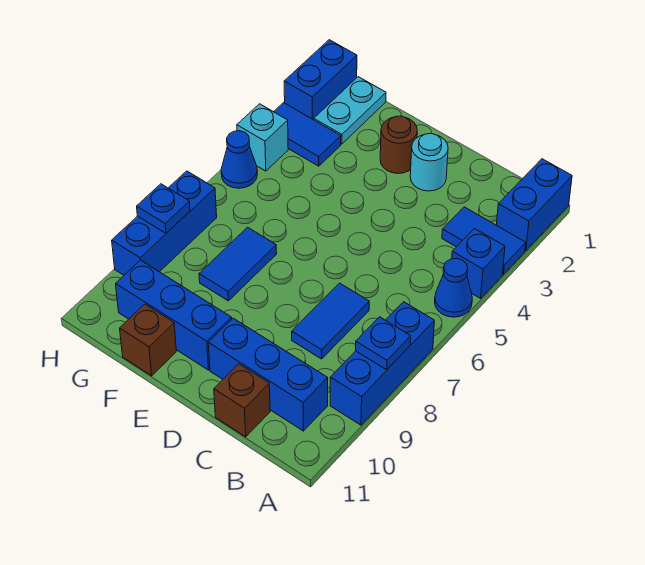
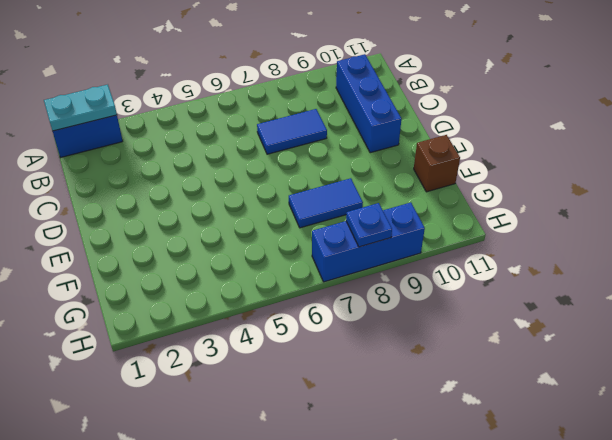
cyan 1x2 plate [44,85,117,131] -> cyan 1x2 plate moved to [314,77,386,144]
none -> blue 1x2 tile [442,207,526,274]
none -> blue 1x1 brick [452,229,505,298]
none -> blue 1x1 cone [435,258,472,317]

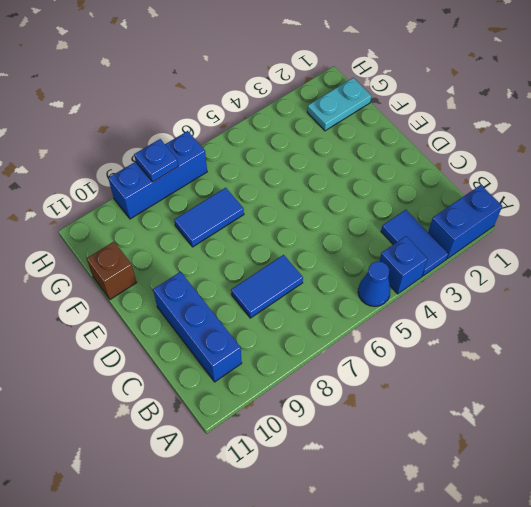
none -> blue 1x3 brick [330,302,434,425]
none -> brown 1x1 brick [214,364,270,437]
none -> cyan 1x1 round brick [410,134,448,191]

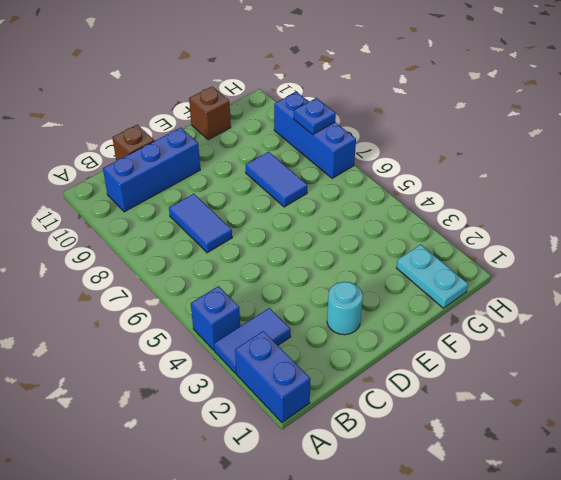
none -> blue 1x1 cone [435,258,472,317]
none -> blue 1x3 brick [330,302,434,425]
none -> brown 1x1 round brick [380,116,417,173]

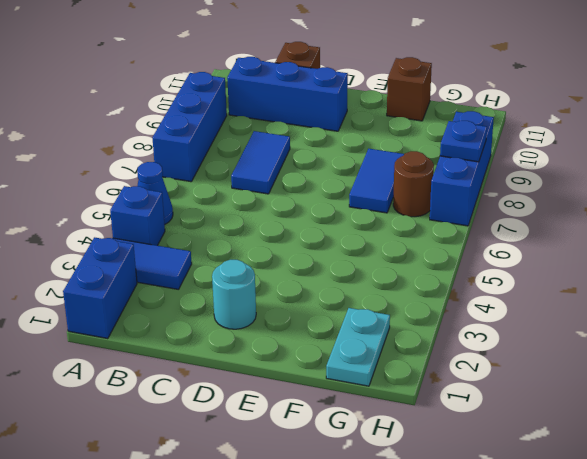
brown 1x1 round brick [393,151,434,217] -> brown 1x1 round brick moved to [380,116,417,173]
none -> blue 1x3 brick [116,260,232,370]
none -> blue 1x2 tile [274,103,341,166]
none -> blue 1x2 brick [284,40,357,120]

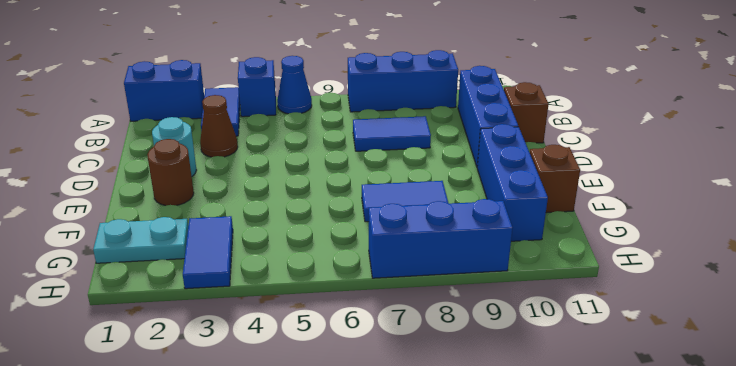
brown 1x1 cone [200,95,238,157] -> none
none -> blue 1x2 brick [284,40,357,120]
none -> cyan 1x1 brick [237,104,288,171]
none -> blue 1x1 cone [221,131,257,188]

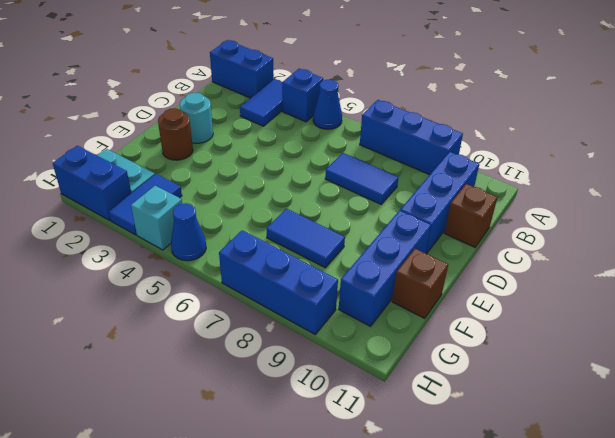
none -> blue 1x1 plate [356,317,411,370]
none -> blue 1x1 plate [137,184,190,233]

